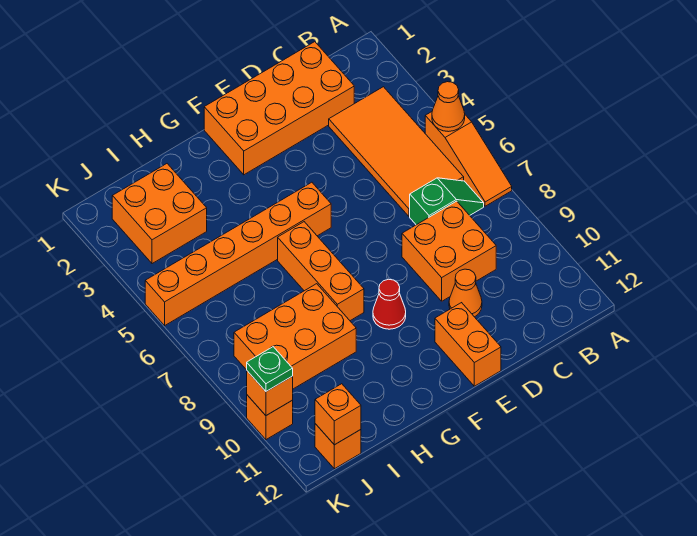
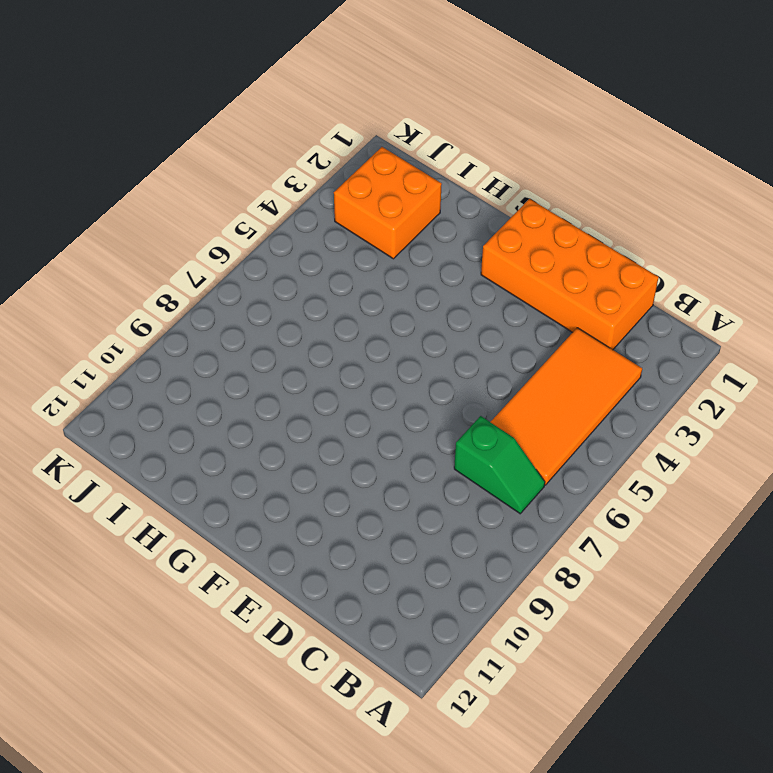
none -> orange 1x3 slope [425,112,512,206]
none -> orange 2x2 brick [402,201,496,301]
none -> orange 1x1 cone [449,269,482,317]

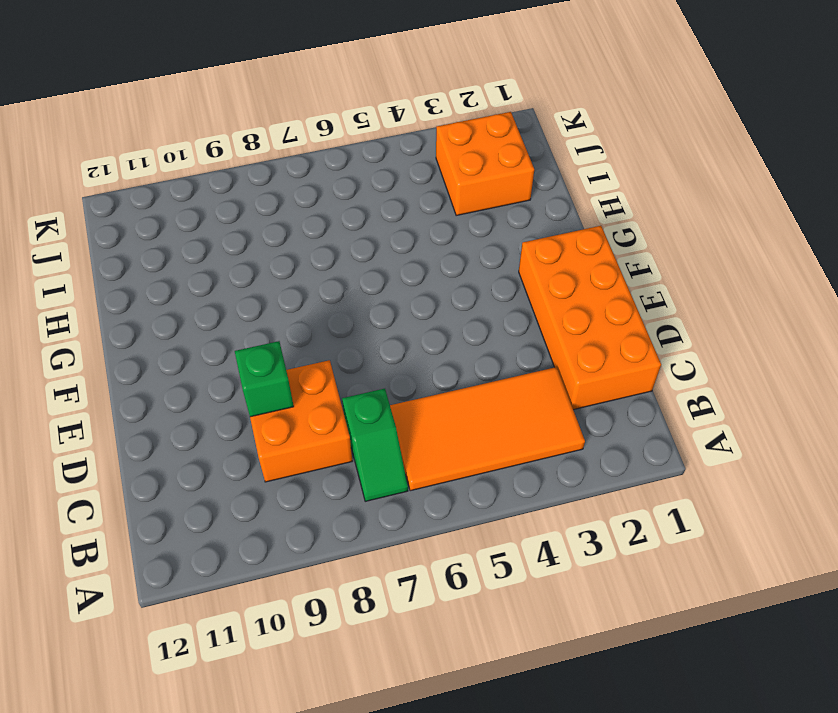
green 1x1 brick [235,341,294,417] -> none
none -> orange 1x3 slope [425,112,512,206]
none -> orange 1x1 cone [449,269,482,317]
none -> orange 1x2 brick [435,303,501,386]

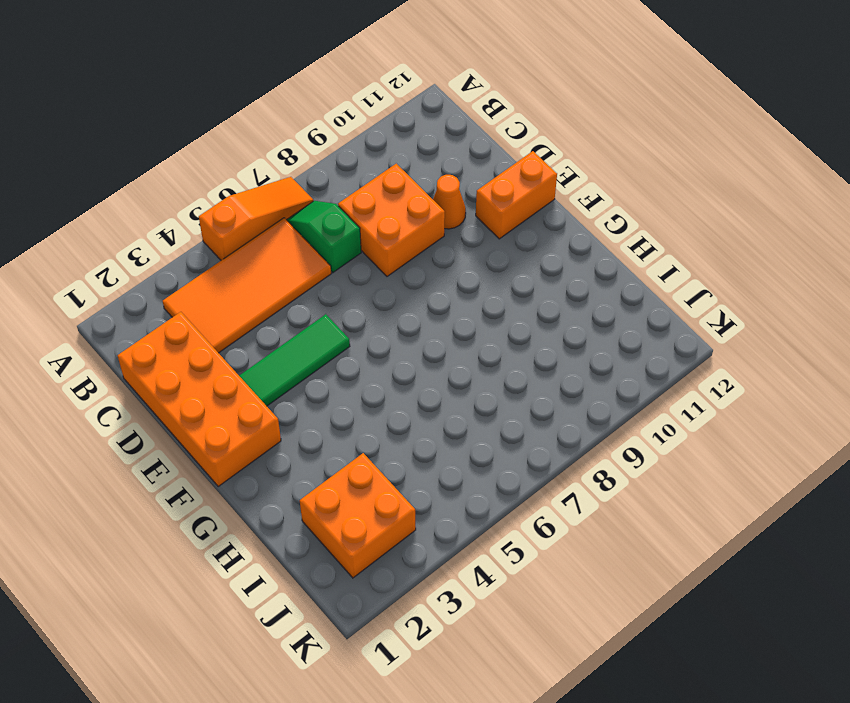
green 1x3 tile [239,314,350,406] -> none
none -> orange 1x6 brick [145,182,331,325]
none -> red 1x1 cone [373,279,406,329]
none -> orange 1x3 brick [278,222,364,321]

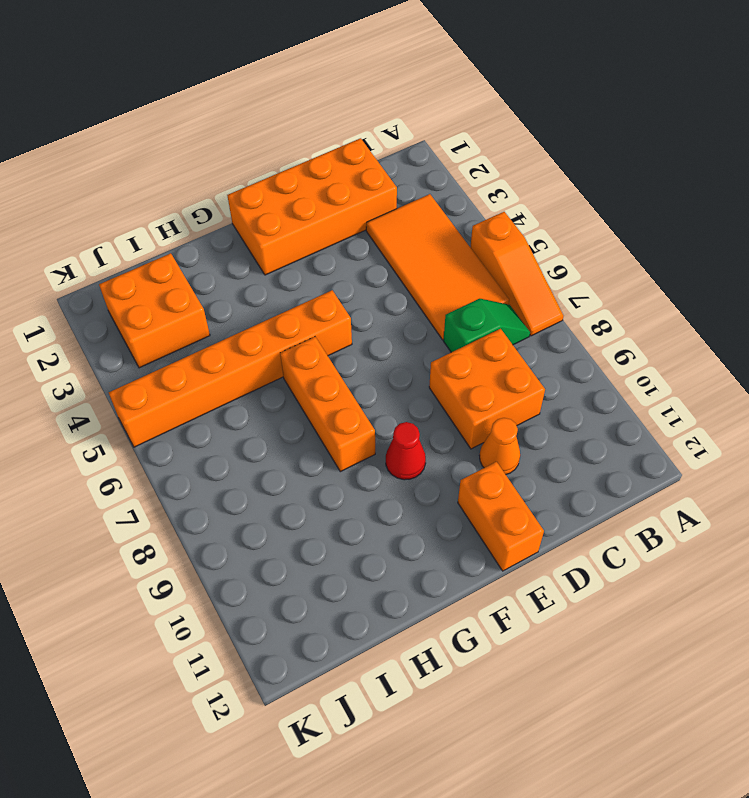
none -> orange 2x3 brick [234,284,356,389]
none -> orange 1x1 brick [315,424,361,469]
none -> orange 1x1 brick [247,395,293,440]

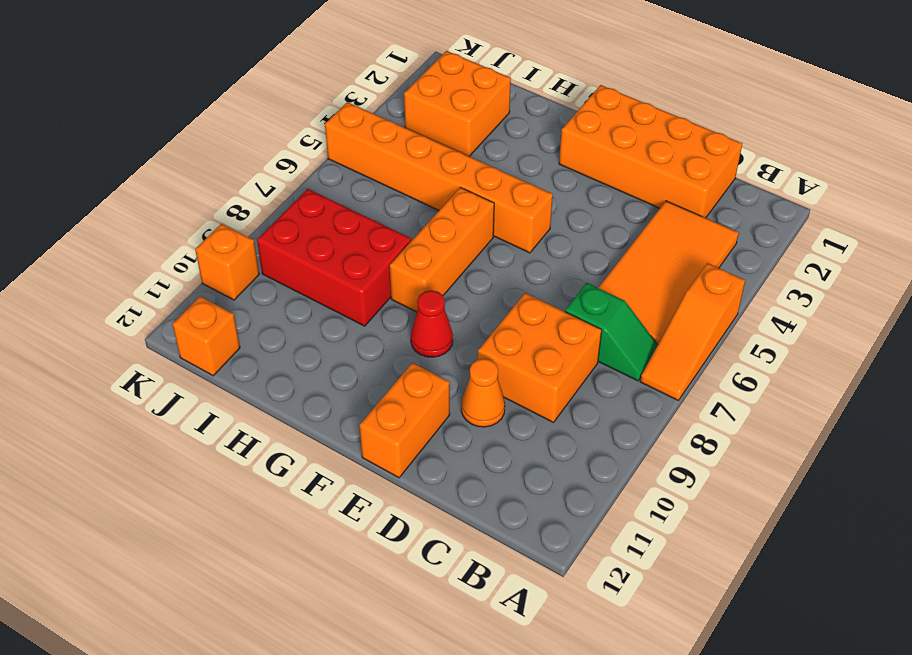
red 2x3 brick [257,189,411,326] -> orange 2x3 brick [234,284,356,389]
none -> orange 1x1 cone [432,82,465,132]
none -> orange 1x1 brick [315,384,361,445]
none -> orange 1x1 brick [247,371,293,416]

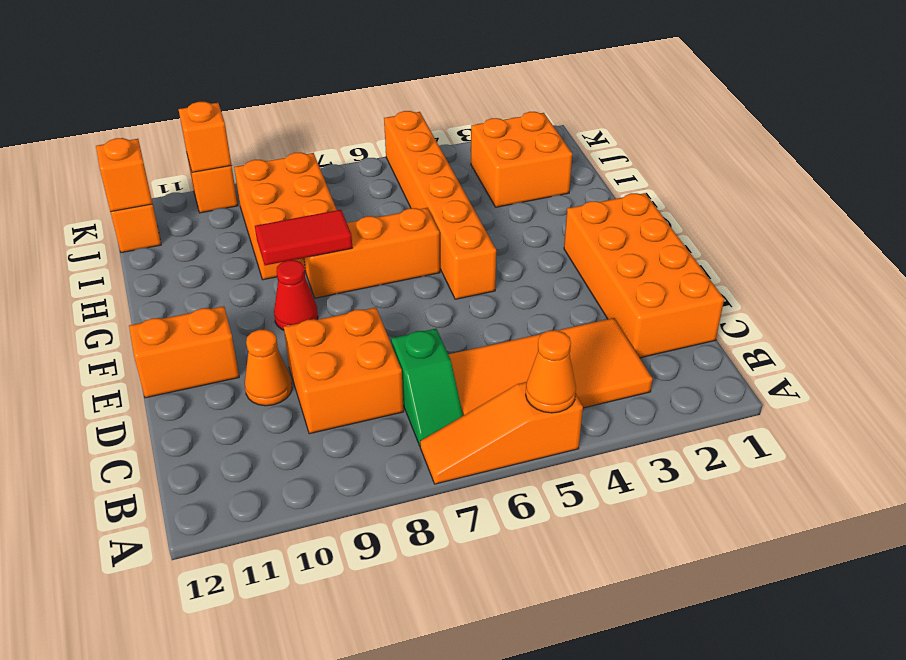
red 1x2 tile [255,210,352,265] -> none
none -> green 1x1 plate [247,347,293,391]

